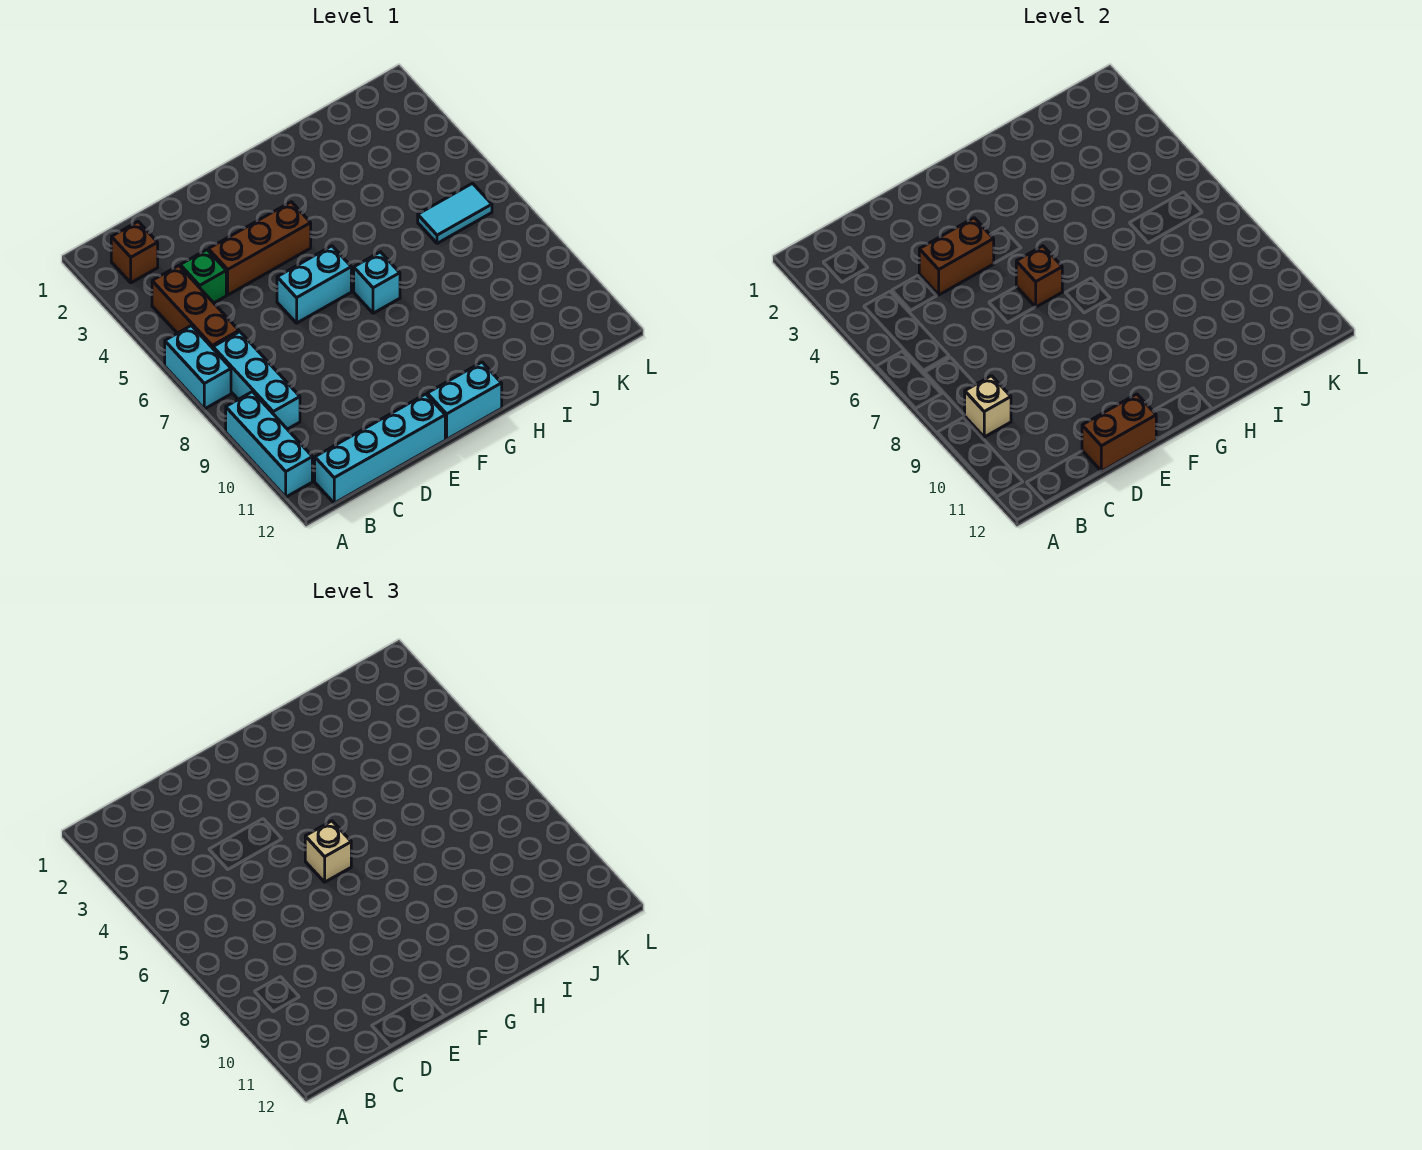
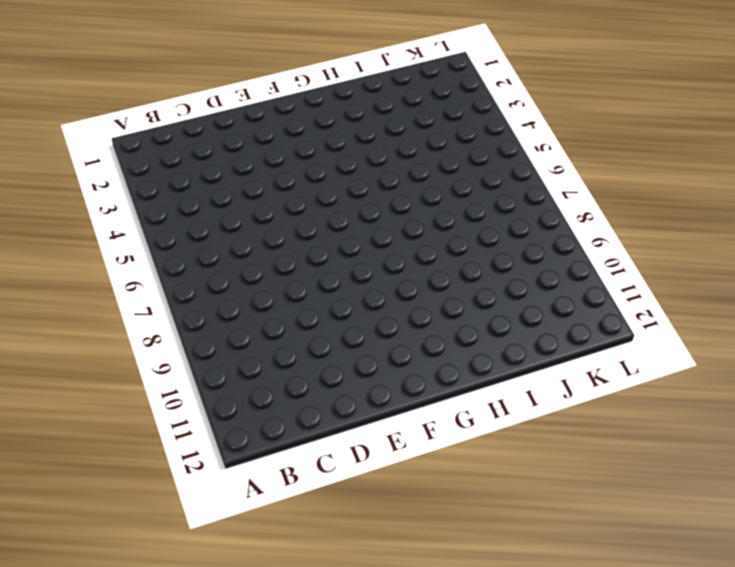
none -> cyan 1x2 brick [165,326,231,409]
none -> cyan 1x3 brick [226,392,312,497]
none -> brown 1x1 brick [111,222,158,283]

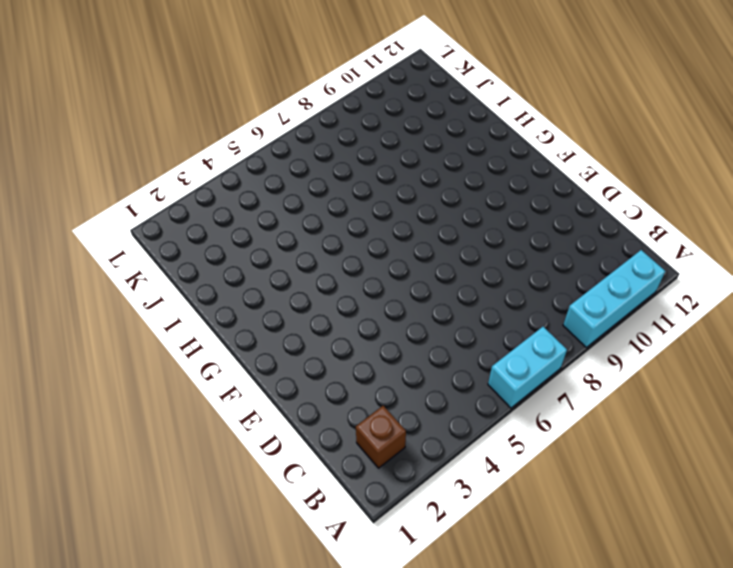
none -> brown 1x3 brick [152,266,239,348]
none -> cyan 1x3 brick [213,332,300,429]
none -> cyan 1x4 brick [315,394,445,503]

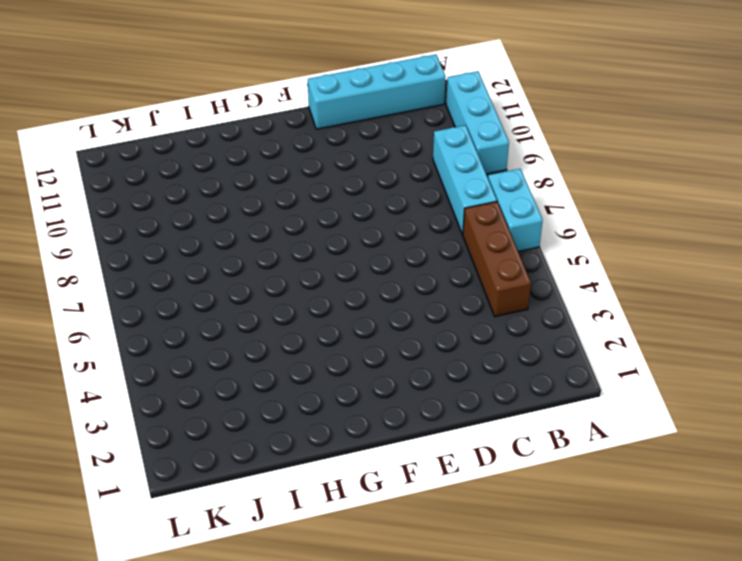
none -> brown 1x1 brick [111,222,158,283]
none -> green 1x1 brick [180,250,226,303]
none -> brown 1x3 brick [208,202,311,295]

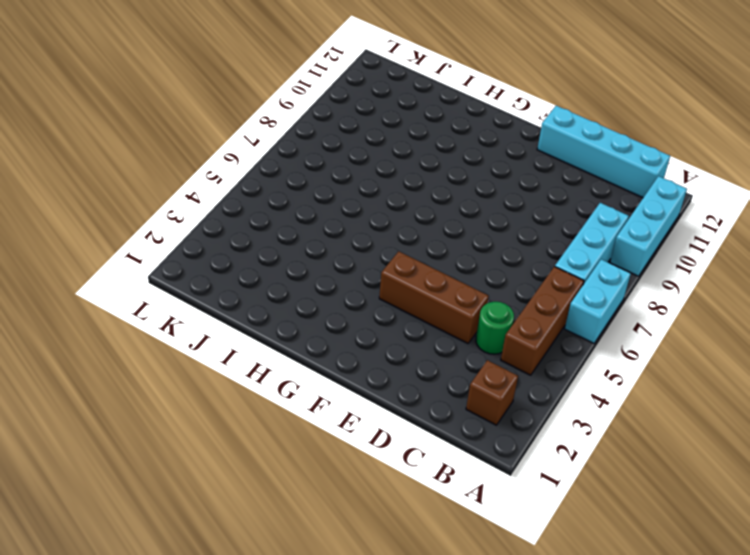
green 1x1 round brick [476,302,514,354] -> green 1x1 brick [180,250,226,303]
none -> cyan 1x2 brick [277,246,351,323]
none -> cyan 1x2 brick [427,362,502,439]
none -> cyan 1x1 brick [354,252,400,313]

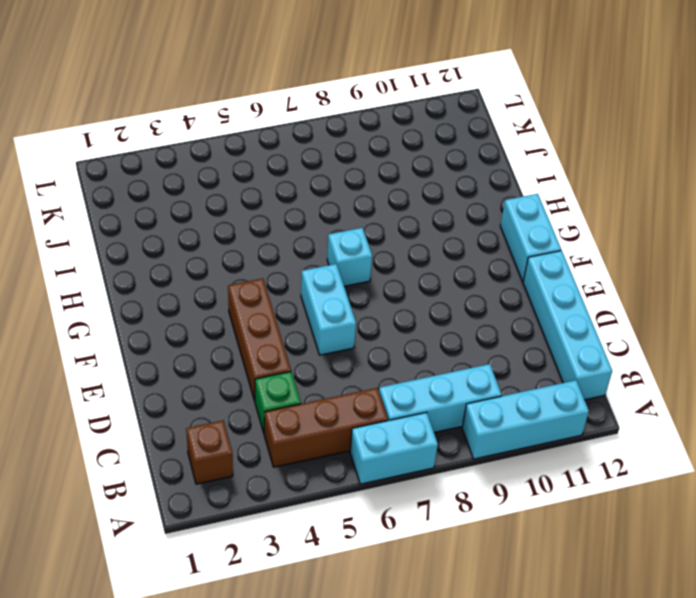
none -> cyan 1x2 tile [418,183,492,243]
none -> tan 1x1 brick [965,376,1011,437]
none -> brown 1x2 brick [919,218,994,295]

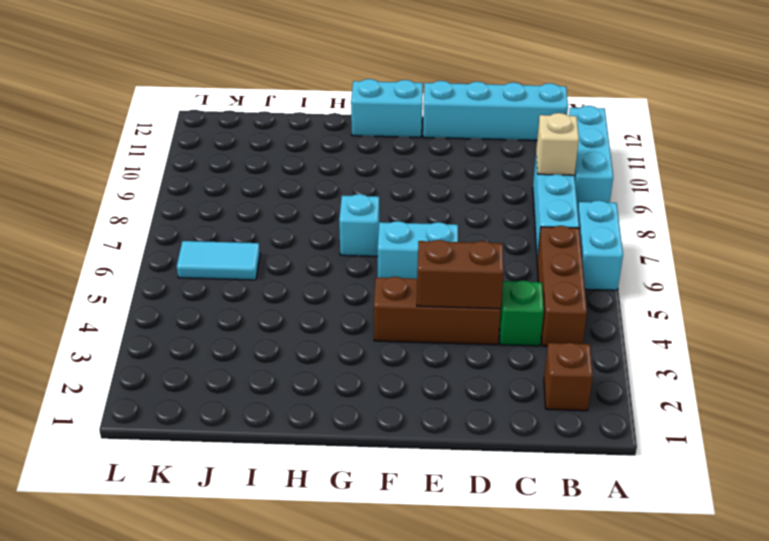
none -> brown 1x2 brick [1082,394,1156,471]
none -> brown 1x1 brick [1016,246,1062,307]
none -> tan 1x1 brick [305,821,351,882]

